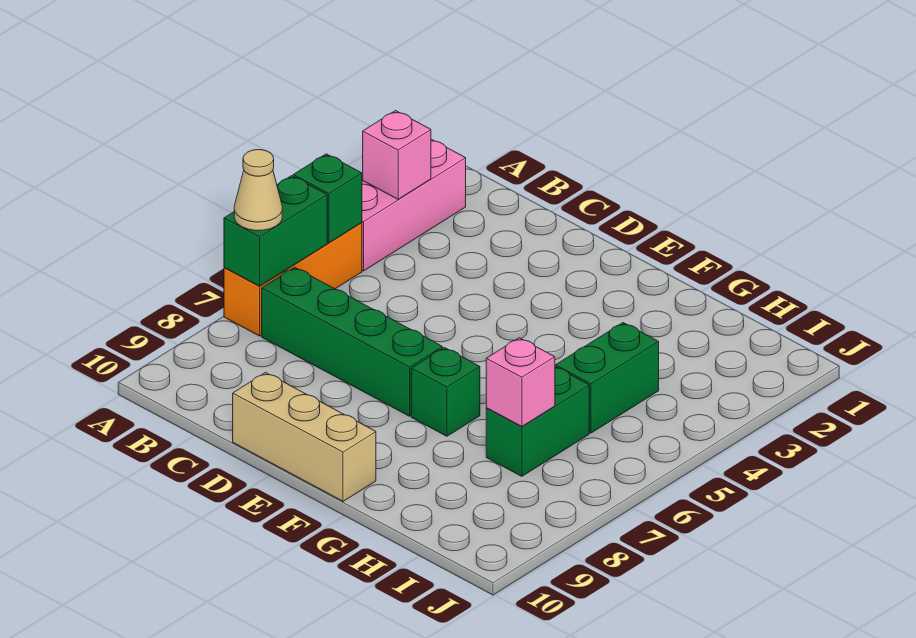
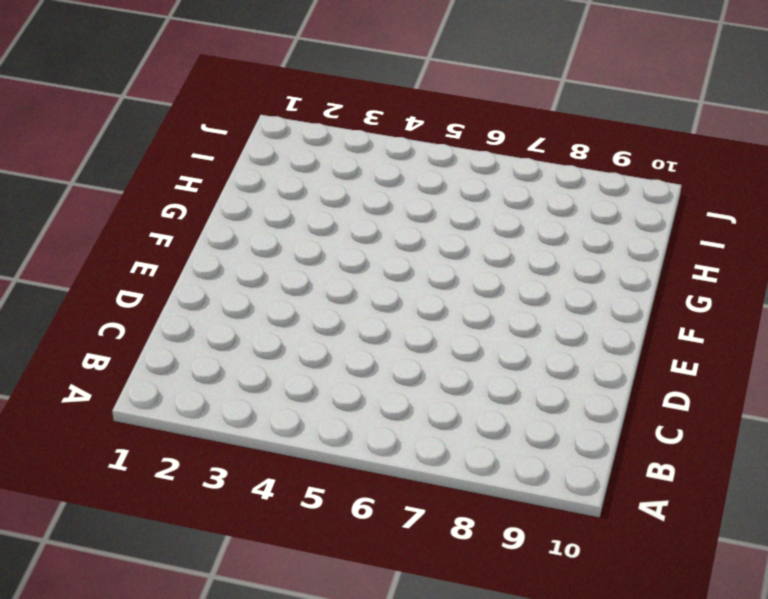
none -> pink 1x3 brick [362,139,466,271]
none -> orange 1x3 brick [224,223,362,336]
none -> green 1x4 brick [262,267,442,416]

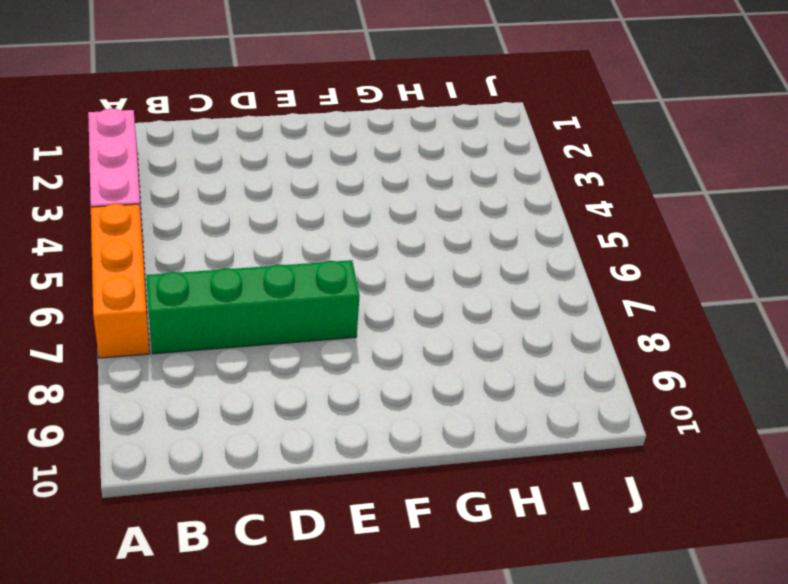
none -> tan 1x3 brick [233,373,376,501]
none -> green 1x1 brick [411,348,480,436]
none -> green 1x2 brick [555,323,659,433]

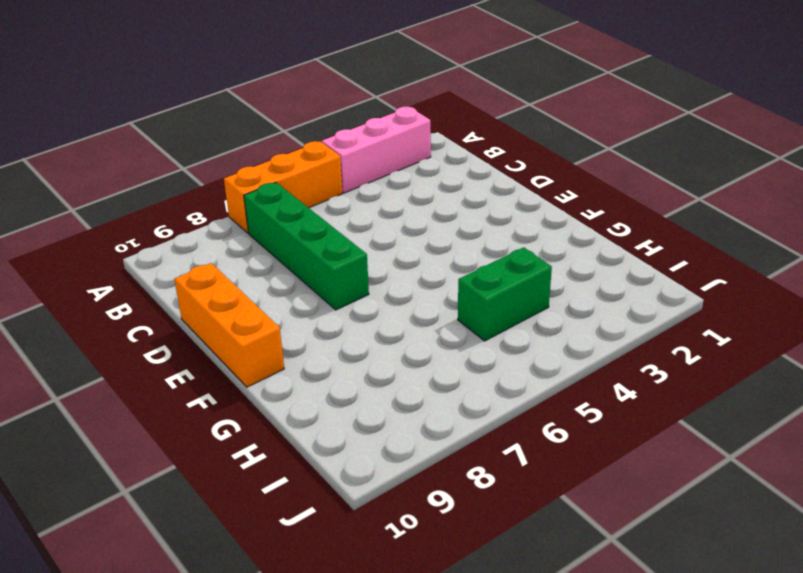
orange 1x3 brick [174,263,284,387] -> tan 1x3 brick [233,373,376,501]
none -> green 1x1 brick [411,348,480,436]
none -> green 1x2 brick [486,367,589,476]
none -> pink 1x1 brick [363,111,431,199]

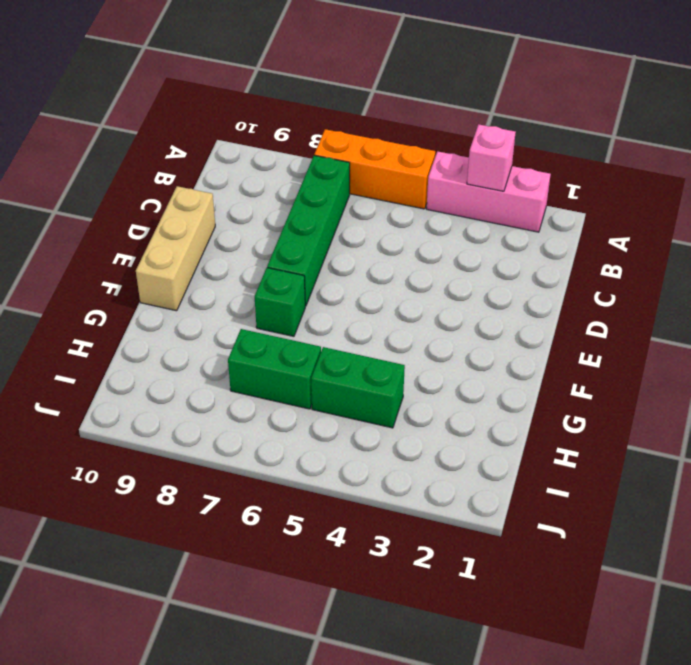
none -> green 1x1 brick [293,154,362,243]
none -> green 1x2 brick [224,176,327,286]
none -> pink 1x1 brick [486,338,555,427]

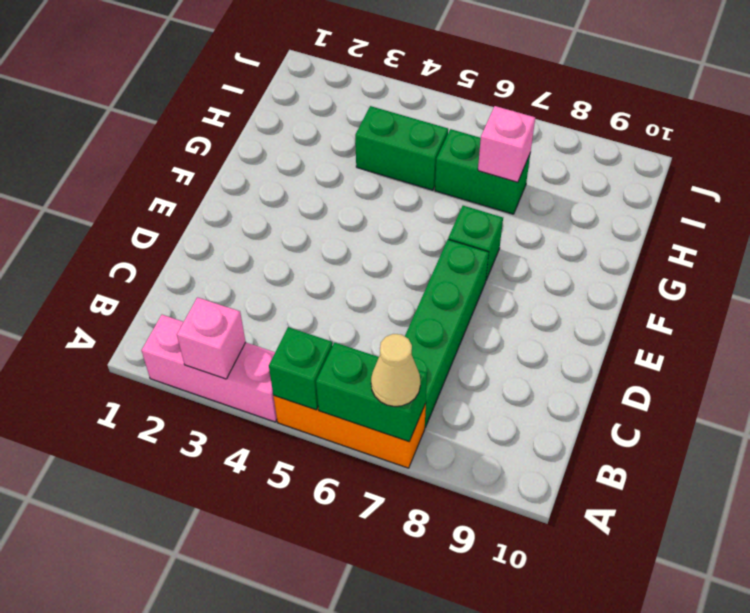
none -> tan 1x3 brick [233,373,376,501]

